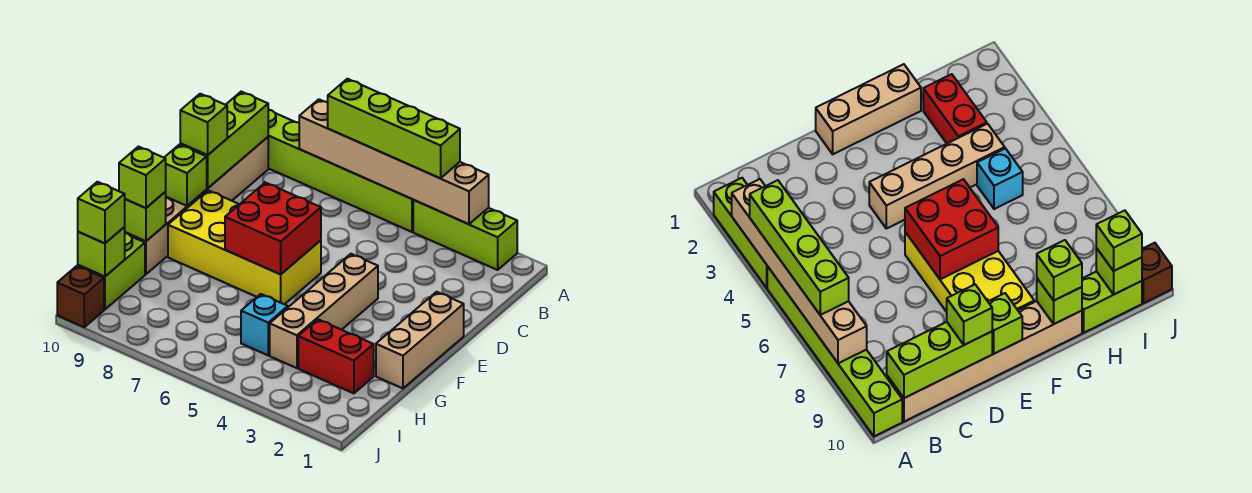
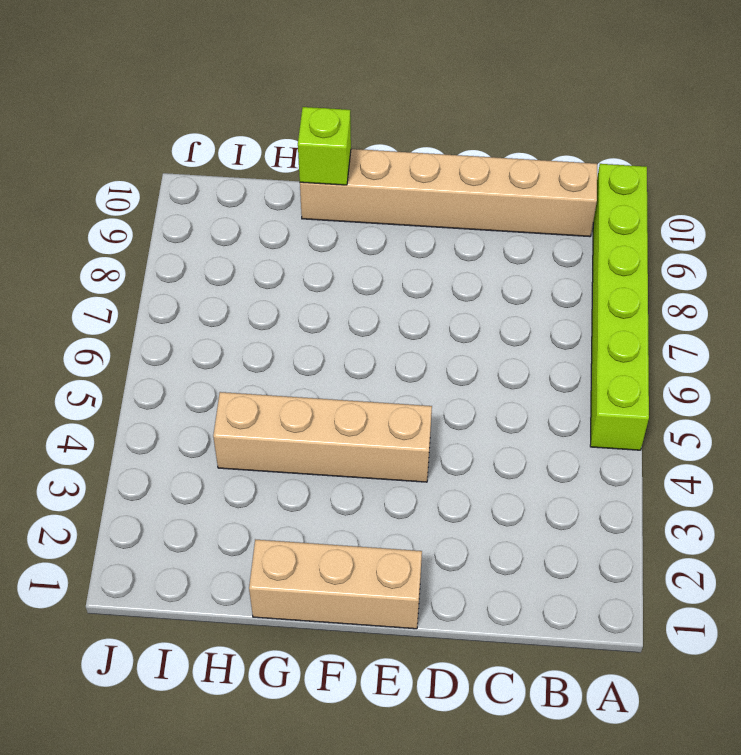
none -> lime 1x3 brick [413,200,517,270]
none -> yellow 2x4 brick [168,190,321,304]
none -> red 1x2 brick [298,319,374,393]

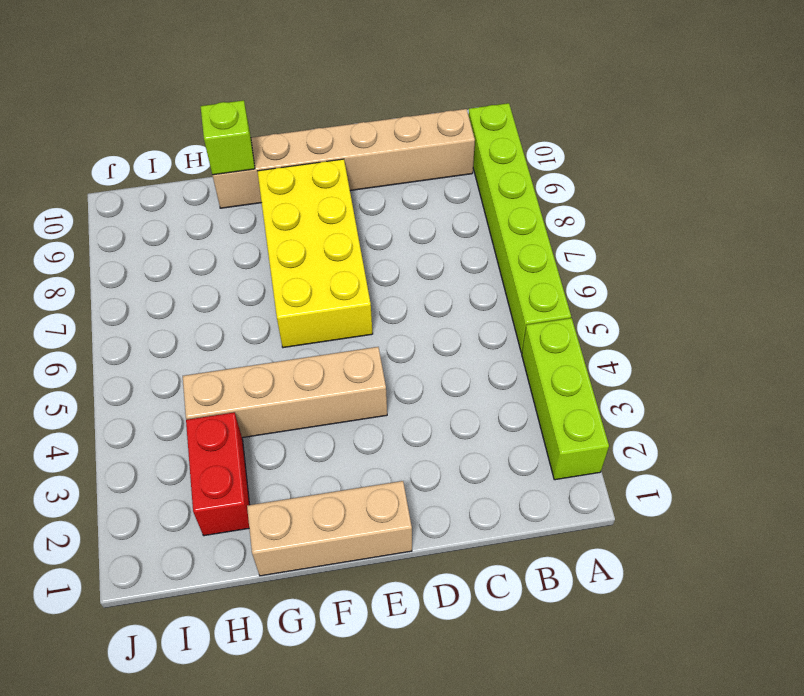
none -> cyan 1x1 brick [241,294,288,355]
none -> lime 1x2 brick [78,233,145,310]
none -> brown 1x1 brick [57,266,104,327]

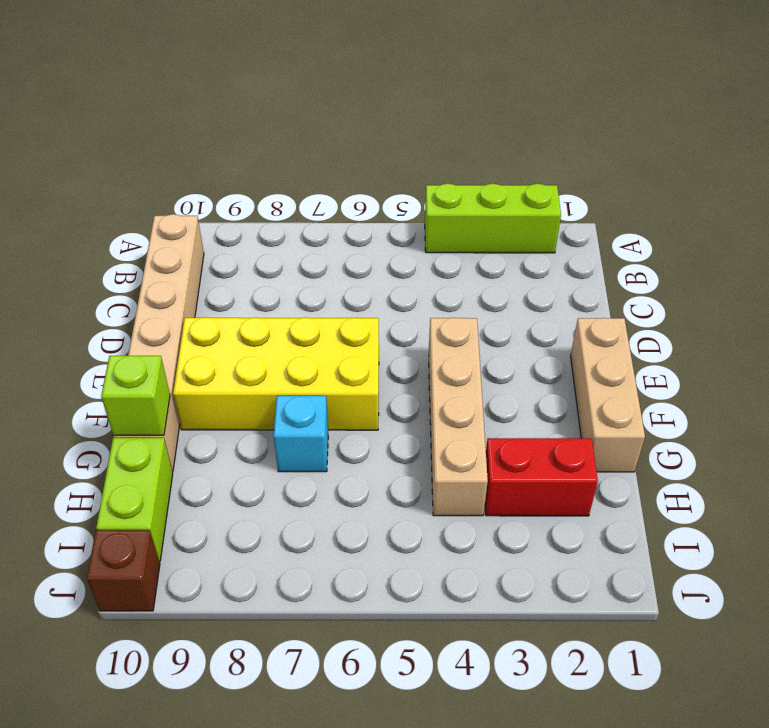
cyan 1x1 brick [274,396,328,472] -> cyan 1x1 brick moved to [241,294,288,355]
none -> lime 1x6 brick [268,110,413,232]
none -> tan 1x6 brick [299,99,489,224]
none -> lime 1x3 brick [180,92,268,188]

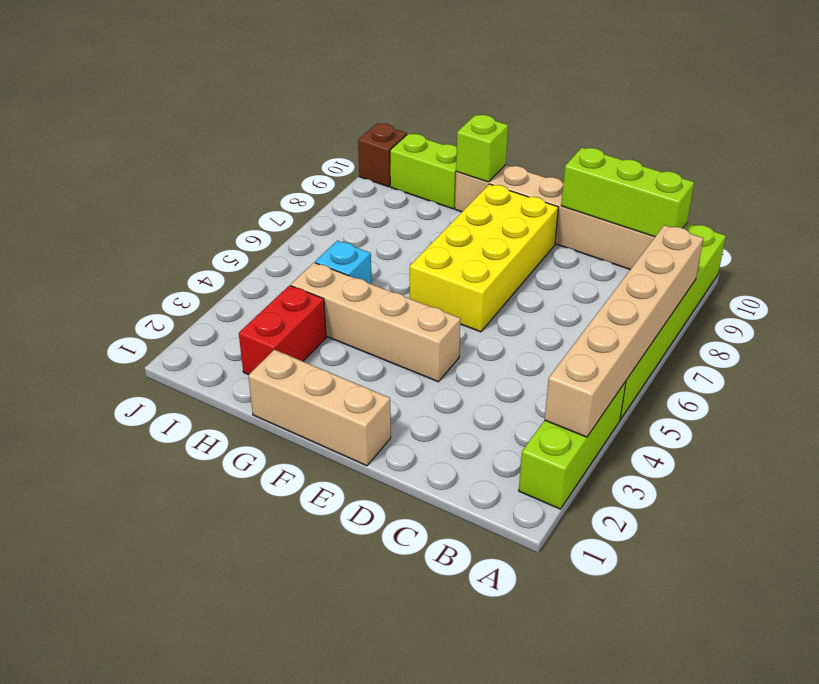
none -> red 2x2 brick [225,183,321,274]
none -> lime 1x1 brick [164,145,207,206]
none -> lime 1x1 brick [78,227,125,277]

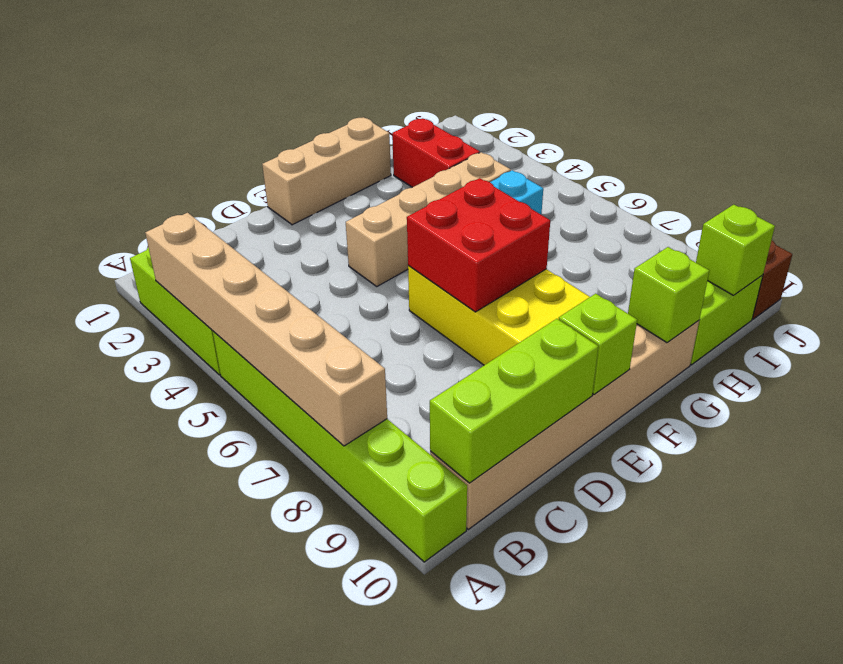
none -> lime 1x4 brick [328,79,460,178]
none -> lime 1x1 brick [180,94,227,155]
none -> lime 1x1 brick [119,147,166,208]

